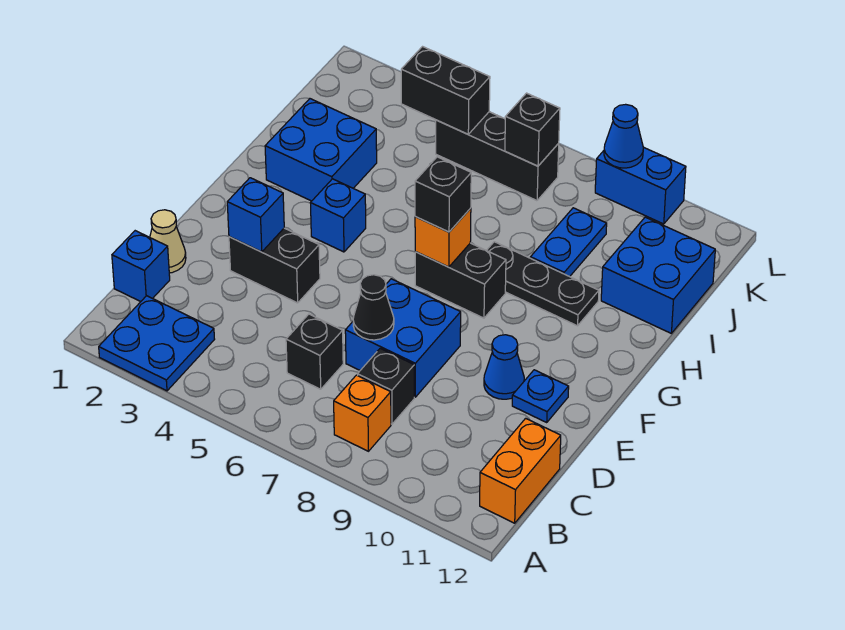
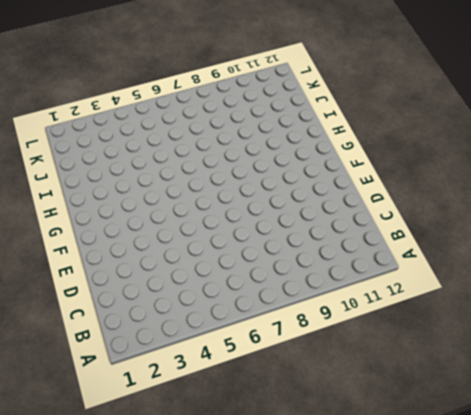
none -> blue 2x2 plate [99,296,215,391]
none -> orange 1x1 brick [334,375,391,451]
none -> orange 1x2 brick [480,418,561,523]

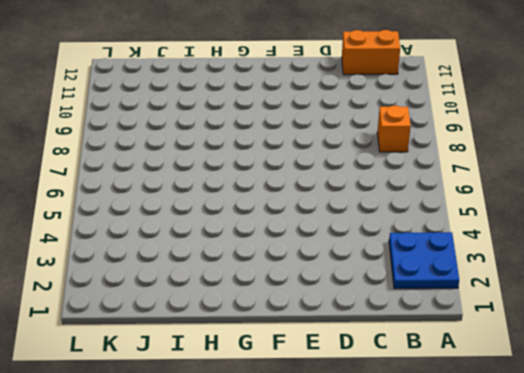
none -> blue 1x1 brick [112,231,170,302]
none -> black 1x1 brick [286,314,343,389]
none -> black 1x1 brick [358,348,414,424]

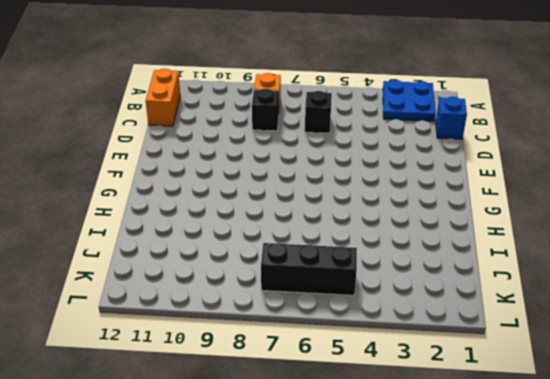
none -> tan 1x1 cone [150,210,186,273]
none -> blue 2x2 brick [345,279,461,397]
none -> black 1x2 brick [229,228,320,303]

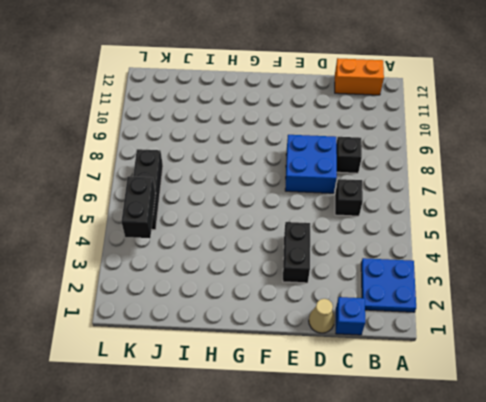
none -> orange 1x1 brick [334,375,391,451]
none -> blue 1x1 cone [484,335,524,399]
none -> blue 1x1 plate [512,370,569,422]

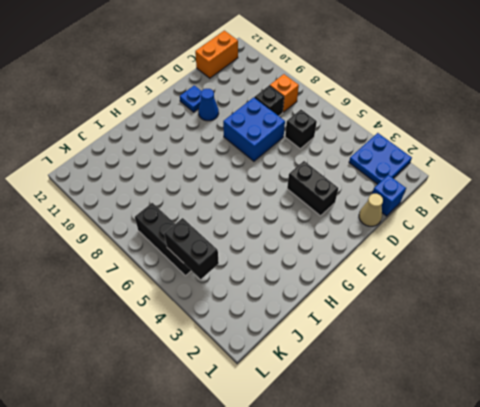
none -> blue 1x1 brick [311,179,366,252]
none -> black 1x2 brick [415,243,506,318]
none -> blue 2x2 brick [265,99,377,201]

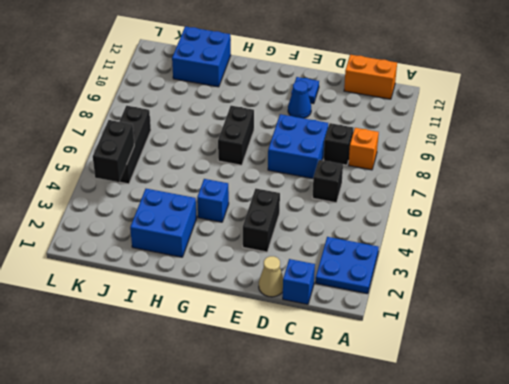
none -> black 1x3 plate [487,242,599,326]
none -> blue 1x2 plate [530,208,607,277]
none -> blue 1x2 brick [595,147,686,224]

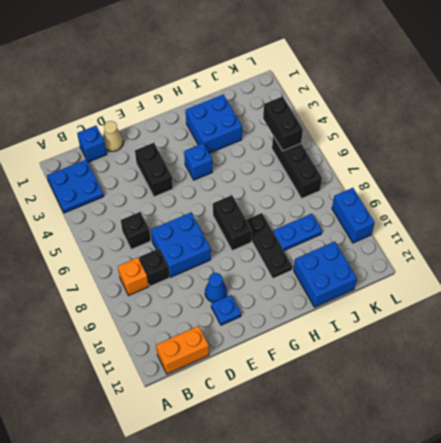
none -> black 1x1 cone [353,275,394,340]
none -> blue 1x1 brick [227,178,284,252]
none -> orange 1x1 brick [415,208,471,267]

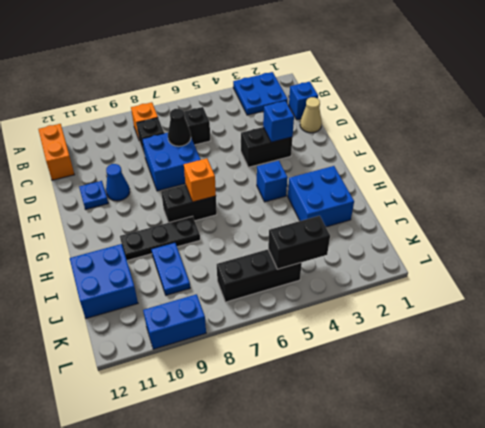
none -> black 1x1 brick [505,93,560,166]
none -> blue 1x1 cone [604,104,643,168]
none -> black 1x1 brick [415,157,471,232]

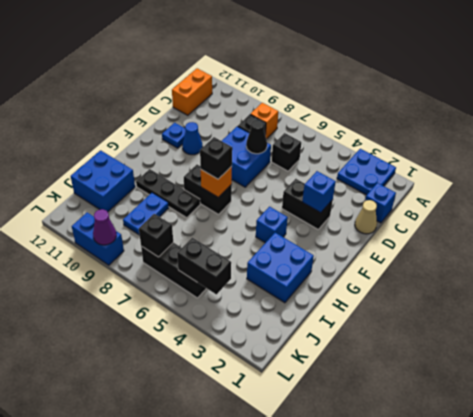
purple 1x1 cone [93,209,116,245] -> blue 1x1 cone [604,104,643,168]

